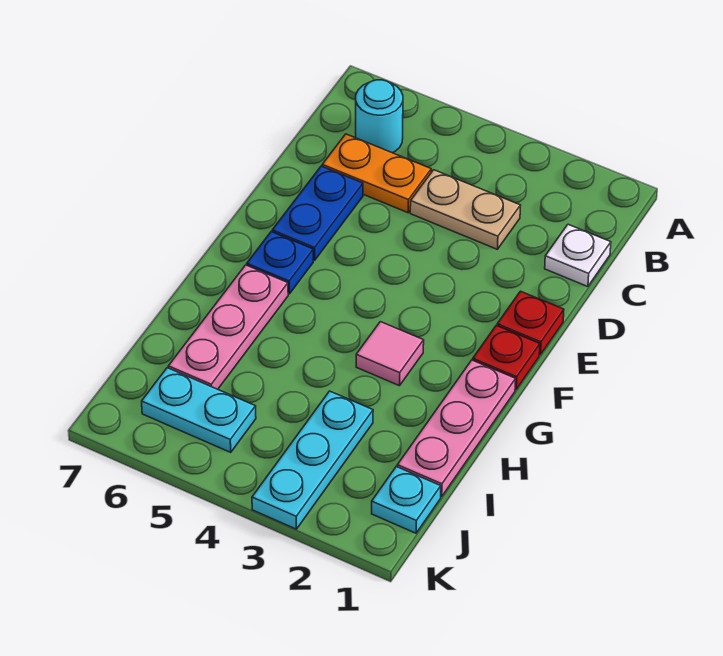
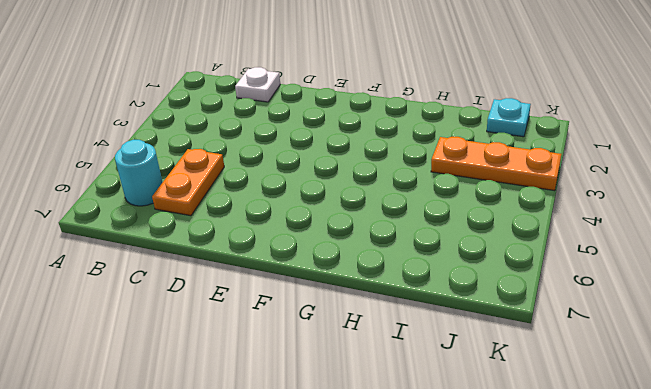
orange 1x3 plate [431,137,561,191] -> cyan 1x3 plate [252,391,373,529]
none -> tan 1x2 plate [410,170,521,249]
none -> blue 1x2 plate [272,166,363,260]
none -> red 1x1 plate [497,291,564,355]

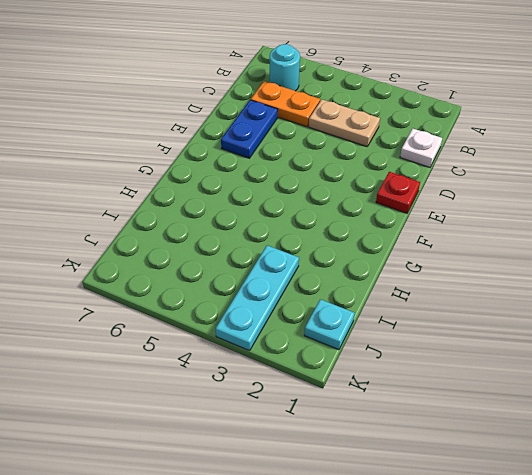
none -> red 1x1 plate [473,325,540,389]
none -> blue 1x1 plate [247,232,313,294]
none -> pink 1x3 plate [397,360,516,497]

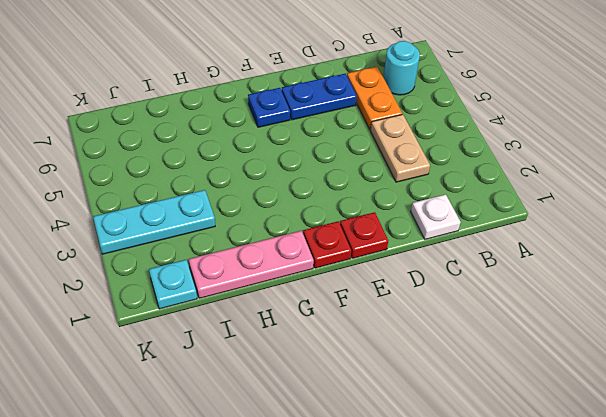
none -> pink 1x1 tile [356,322,424,386]
none -> pink 1x3 plate [168,265,288,389]
none -> cyan 1x2 plate [142,368,256,452]

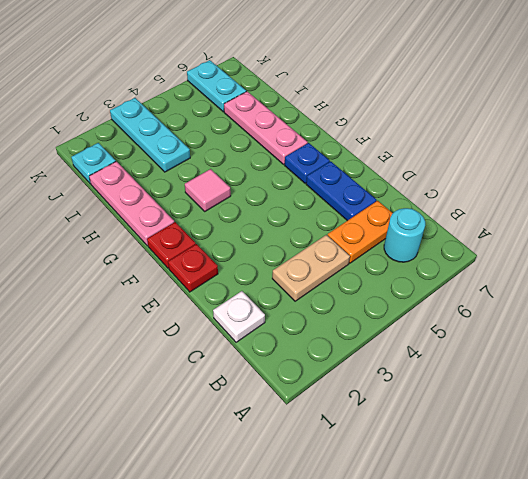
cyan 1x2 plate [187,60,246,112] -> cyan 1x2 plate turned to [142,368,256,452]

